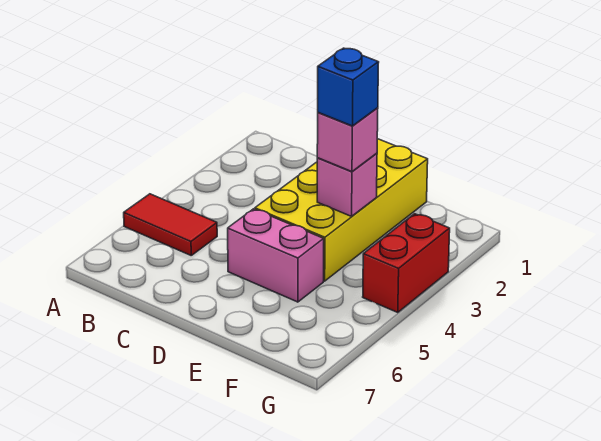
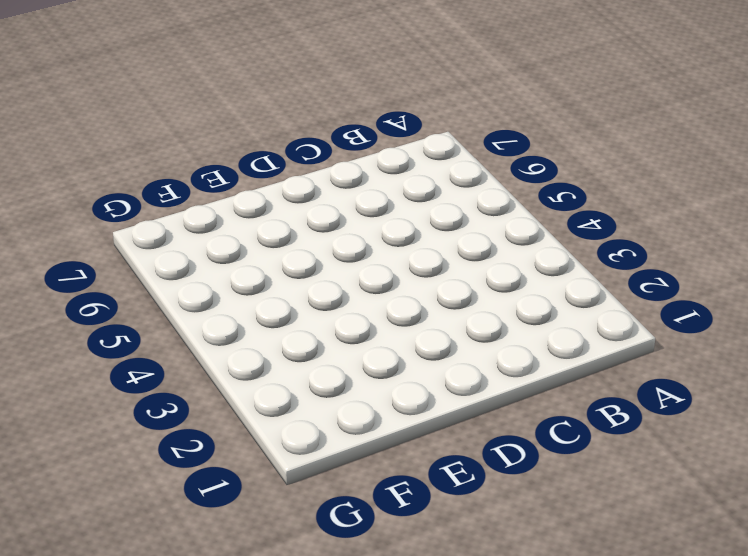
none -> red 1x2 tile [124,194,217,255]
none -> yellow 2x4 brick [255,139,428,281]

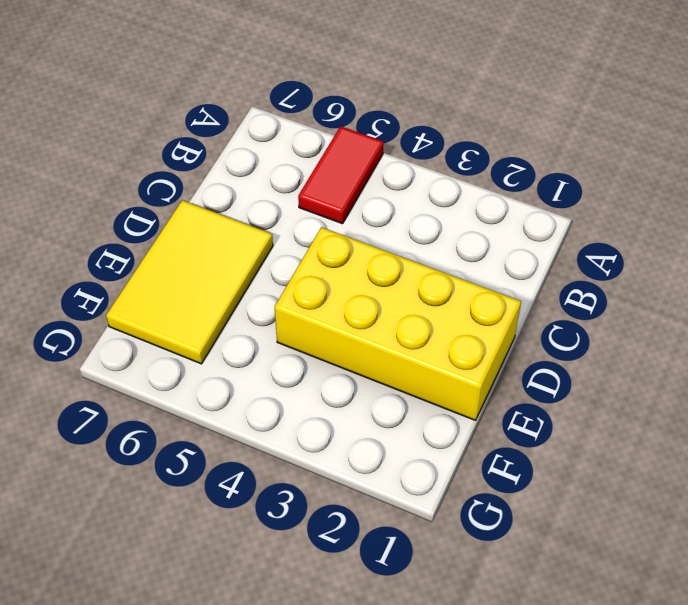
yellow 2x3 tile [106,200,273,364] -> none
none -> pink 1x2 brick [228,209,324,302]
none -> red 1x2 brick [363,214,450,312]

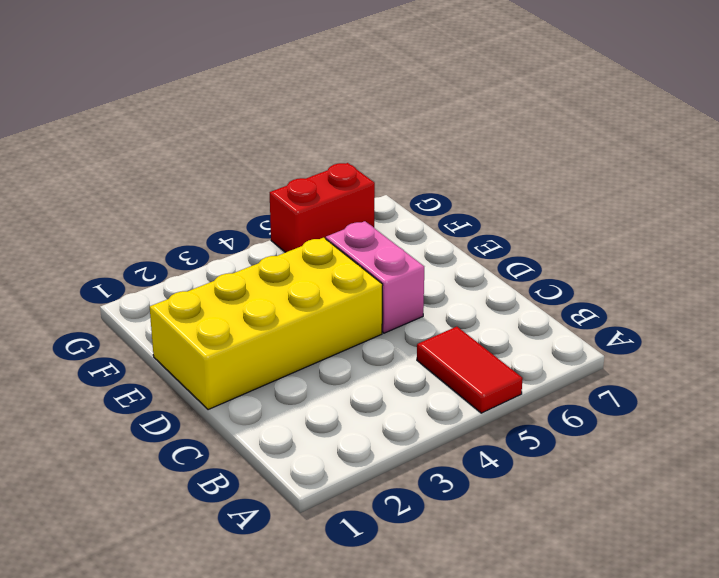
red 1x2 brick [270,163,375,252] -> red 1x2 brick moved to [363,214,450,312]
none -> pink 1x1 brick [317,153,377,216]
none -> pink 1x1 brick [317,108,378,172]

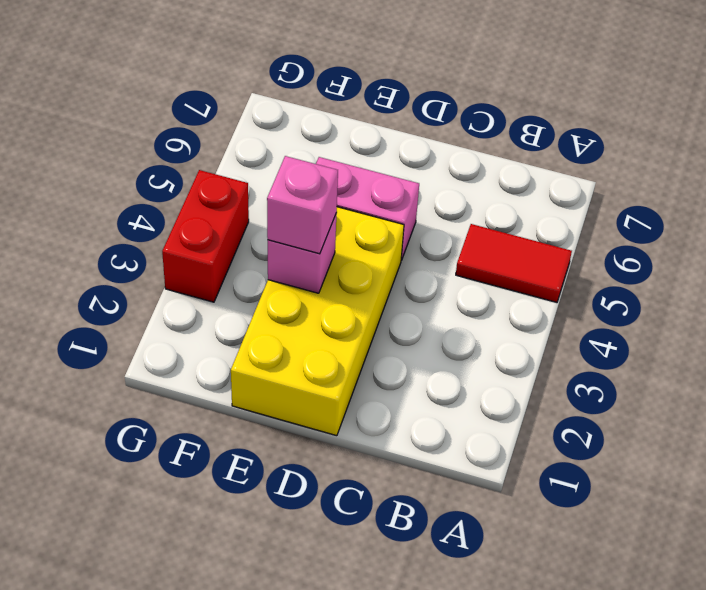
none -> blue 1x1 brick [318,48,379,126]

